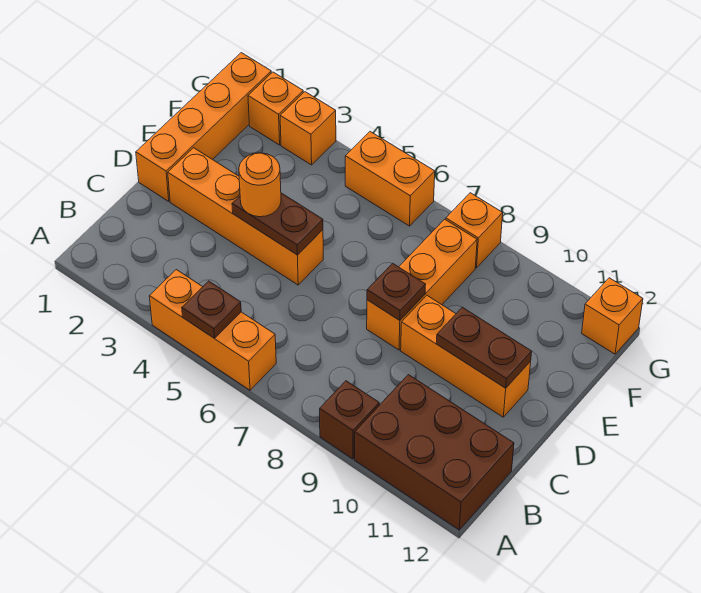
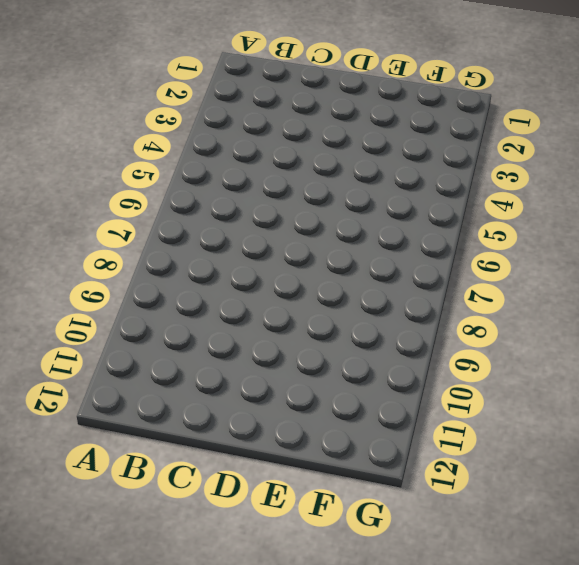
none -> orange 1x3 brick [149,270,276,390]
none -> brown 1x1 brick [320,381,379,459]
none -> brown 2x3 brick [355,375,514,530]

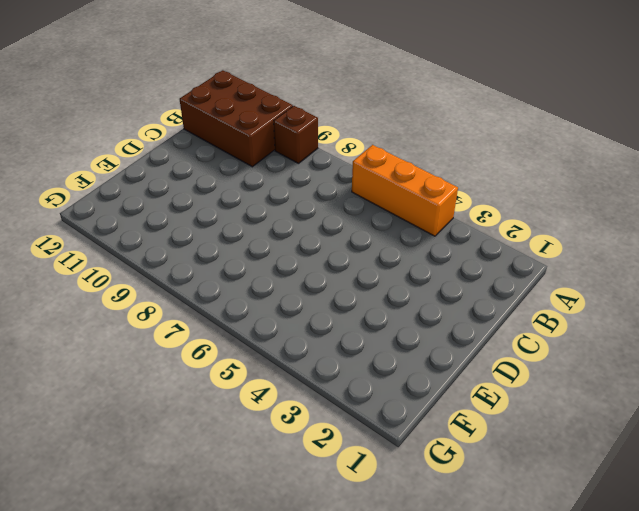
none -> orange 1x4 brick [136,53,271,201]
none -> orange 1x4 brick [168,148,323,285]
none -> orange 1x3 brick [367,219,477,350]

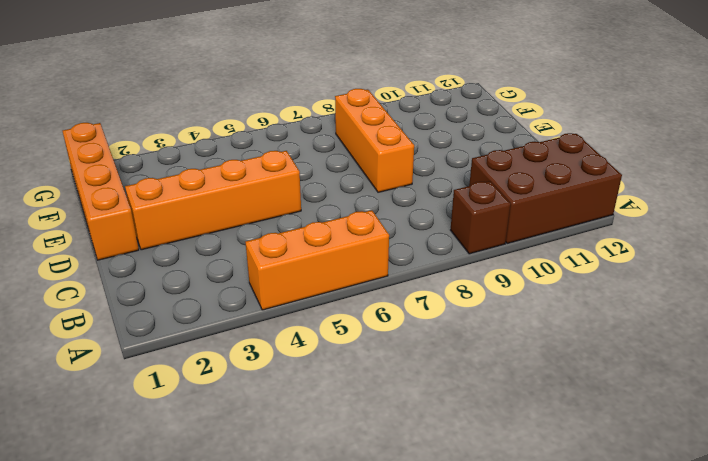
none -> orange 1x3 brick [401,296,531,417]
none -> orange 1x1 brick [248,72,303,145]
none -> orange 1x1 brick [280,92,336,165]

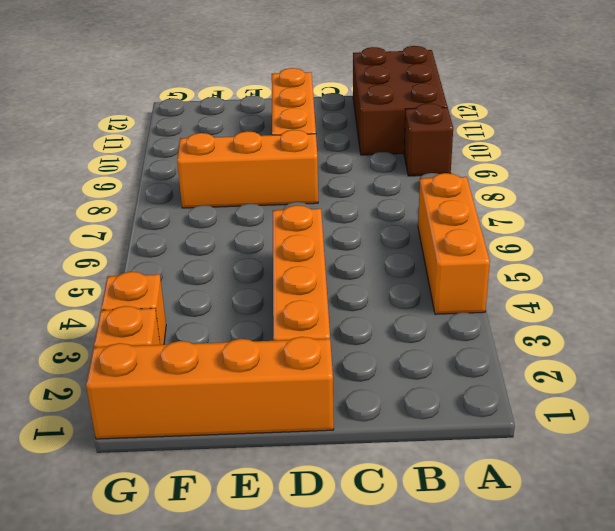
none -> orange 1x2 brick [345,132,435,226]
none -> orange 1x1 brick [446,193,503,268]
none -> orange 1x1 brick [582,278,643,354]

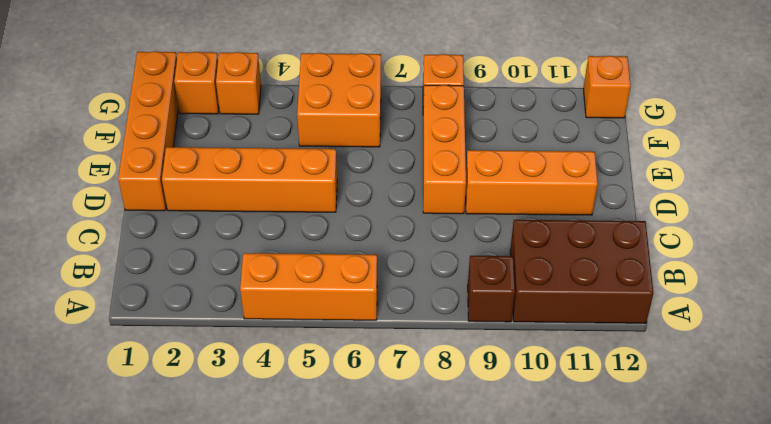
orange 2x2 brick [297,53,381,147] -> orange 1x2 brick [345,132,435,226]
none -> brown 1x1 plate [182,281,241,339]
none -> brown 1x2 plate [232,193,323,255]
none -> brown 1x1 plate [367,263,426,320]

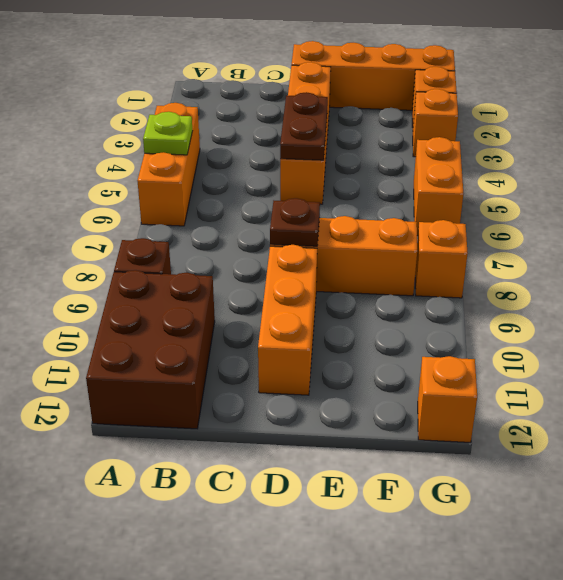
lime 1x1 plate [143,112,193,155] -> brown 1x1 plate [182,281,241,339]
none -> brown 1x2 plate [436,307,532,388]
none -> orange 1x1 round brick [239,153,281,217]

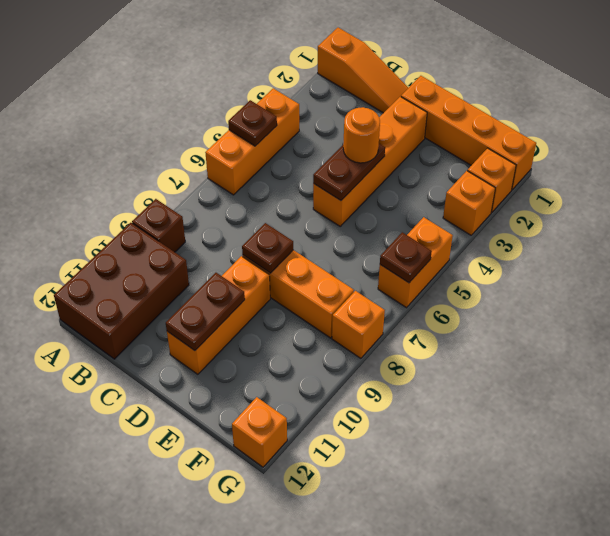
orange 1x3 slope [318,28,408,113] -> none
brown 1x1 plate [380,232,432,283] -> none

